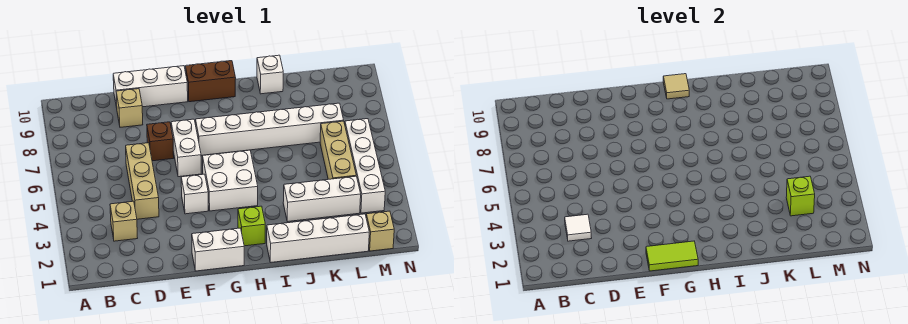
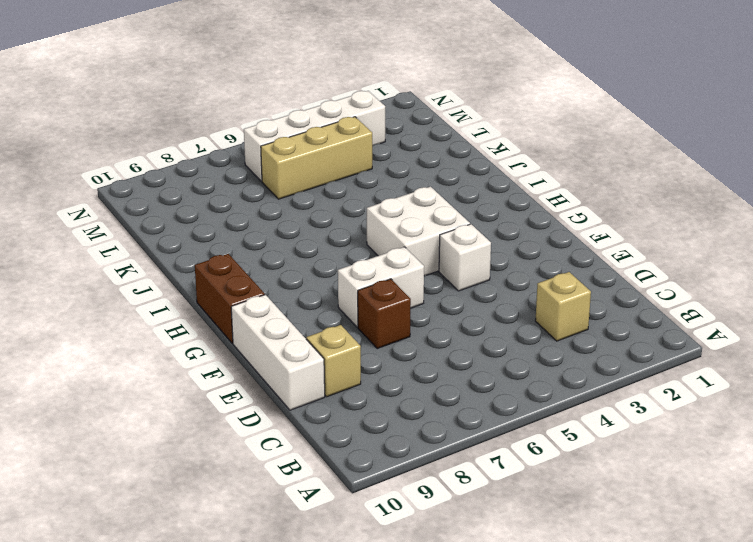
none -> tan 1x3 brick [126,143,159,219]
none -> white 1x2 brick [192,228,244,271]
none -> white 1x6 brick [196,103,344,155]

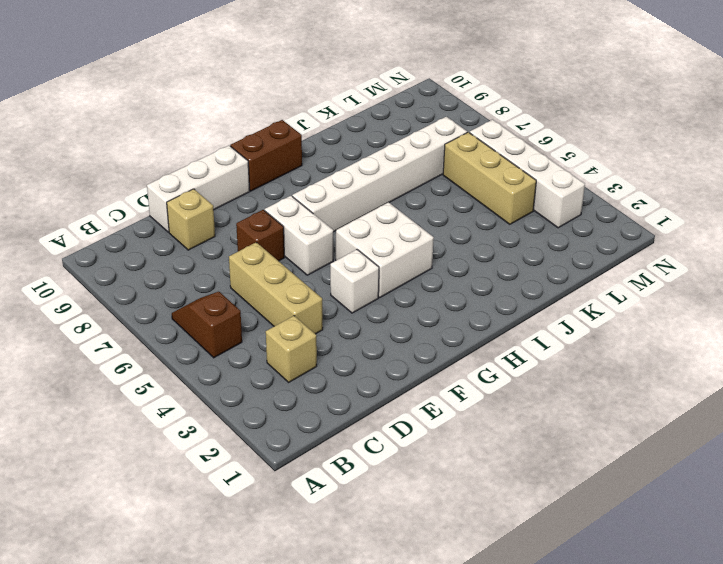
brown 1x2 slope [172,292,242,358] -> none
none -> white 1x2 brick [192,228,244,271]
none -> lime 1x1 brick [238,206,265,246]
none -> white 1x4 brick [267,214,369,262]

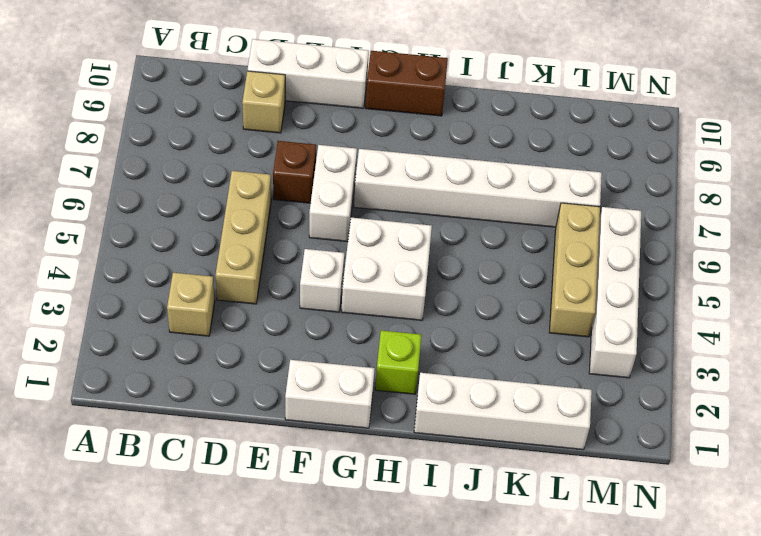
none -> white 1x3 brick [283,176,361,222]
none -> white 1x1 brick [257,55,283,94]
none -> tan 1x1 brick [366,211,394,251]

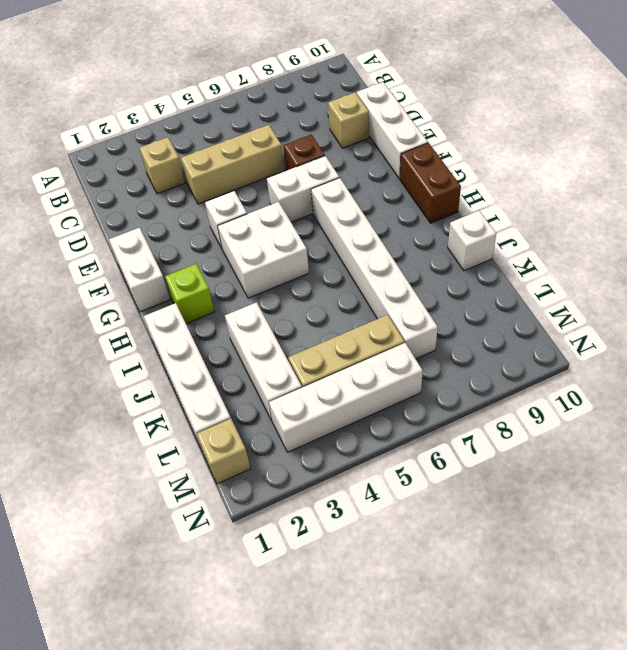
none -> white 1x1 tile [565,214,591,241]
none -> lime 1x2 tile [646,241,698,271]
none -> tan 1x1 tile [663,74,689,99]

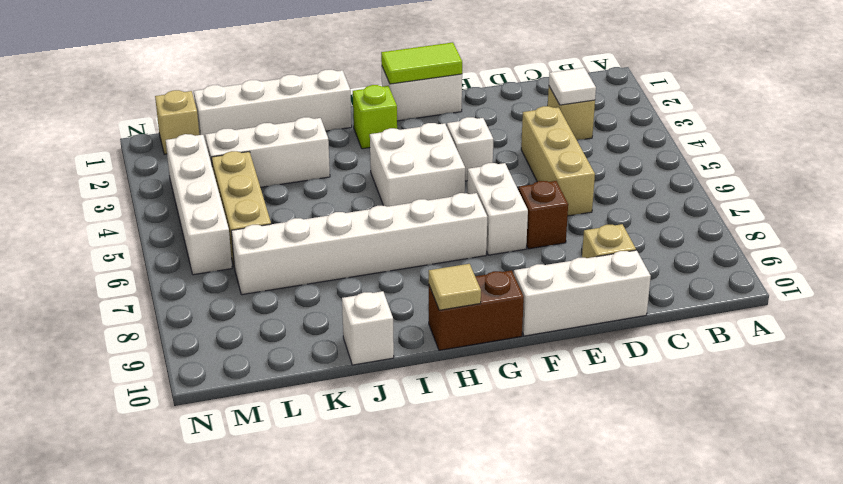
none -> lime 1x1 brick [786,176,815,216]

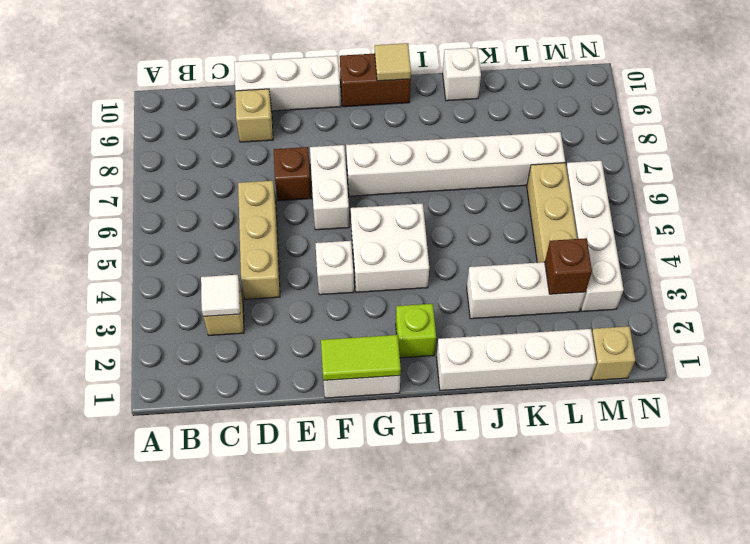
brown 1x1 brick [545,238,592,294] -> lime 1x1 brick [786,176,815,216]

